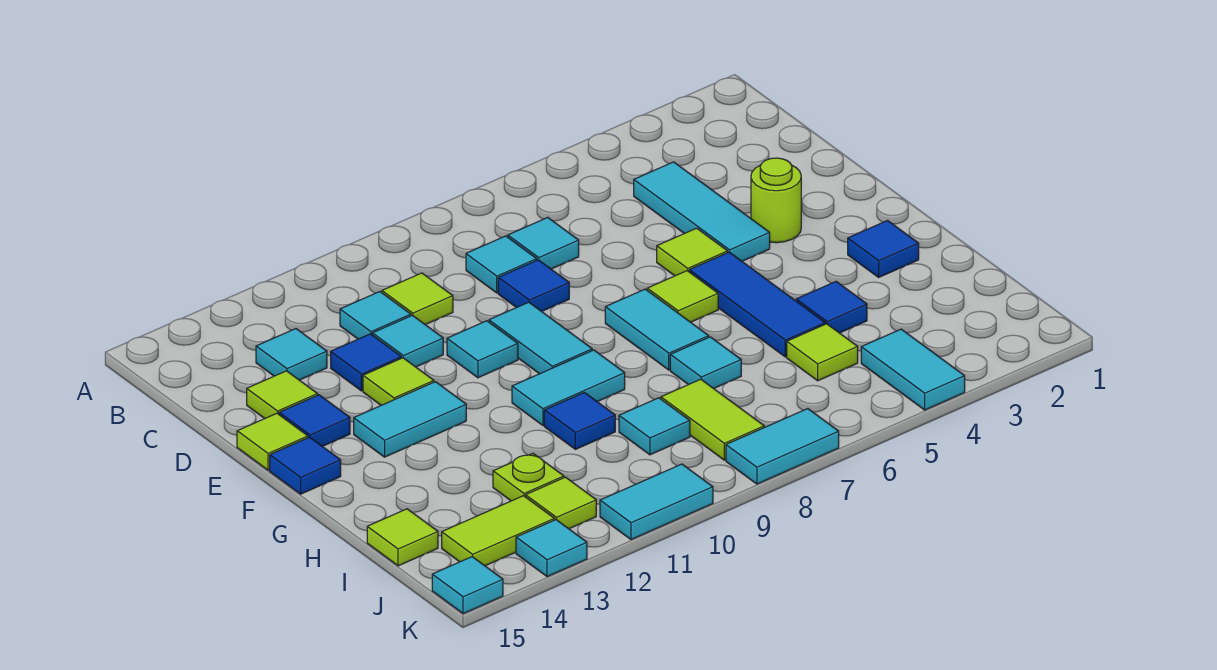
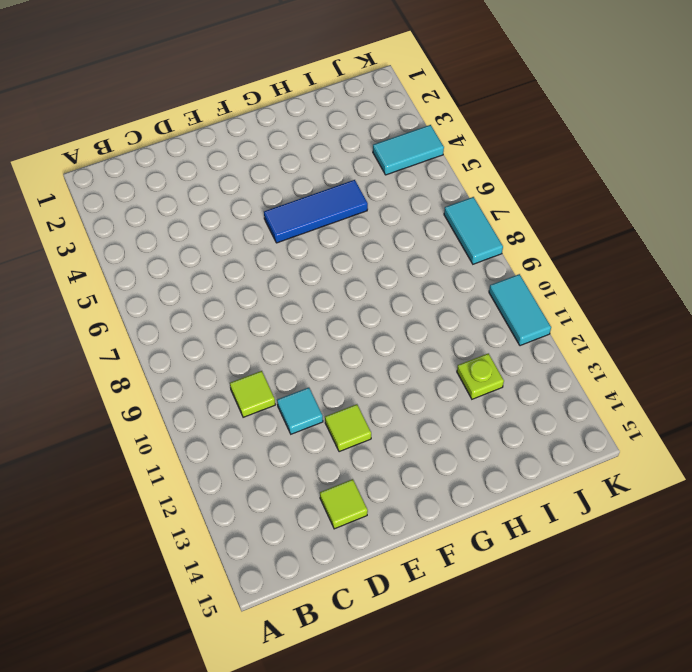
none -> cyan 1x3 tile [634,162,770,261]
none -> cyan 1x1 tile [508,217,579,269]
none -> cyan 1x1 tile [466,236,537,293]
none -> cyan 1x1 tile [340,292,411,339]

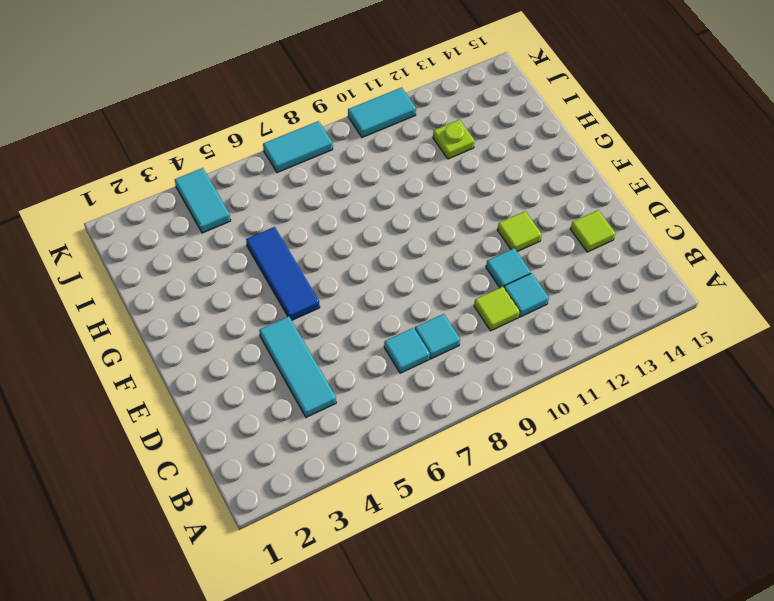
none -> cyan 1x1 tile [256,329,327,380]
none -> blue 1x1 tile [498,260,569,311]
none -> blue 1x1 tile [331,334,401,391]
none -> lime 1x1 round brick [751,158,801,243]

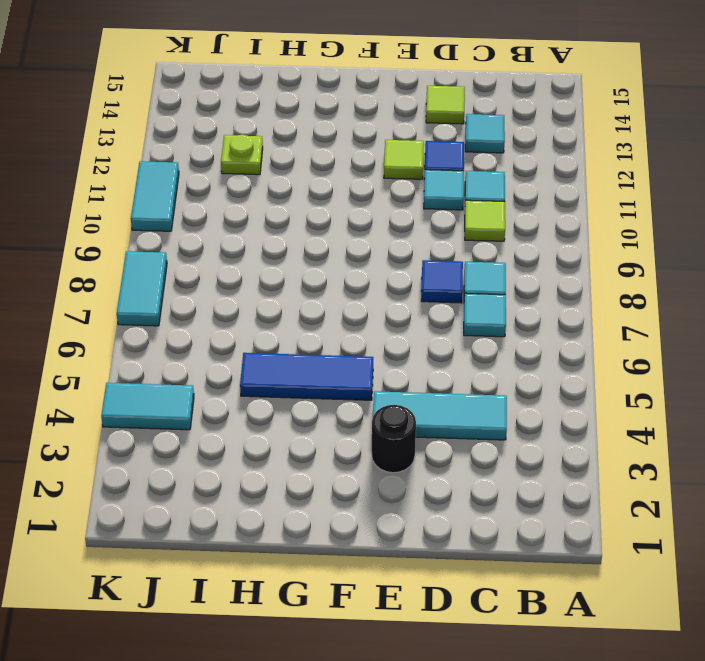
black 1x1 round brick [372,405,416,473] -> lime 1x1 round brick [751,158,801,243]
none -> lime 1x1 tile [657,228,728,276]
none -> cyan 1x2 tile [489,302,592,374]
none -> cyan 1x1 tile [447,321,518,378]
none -> blue 1x1 tile [279,395,350,446]

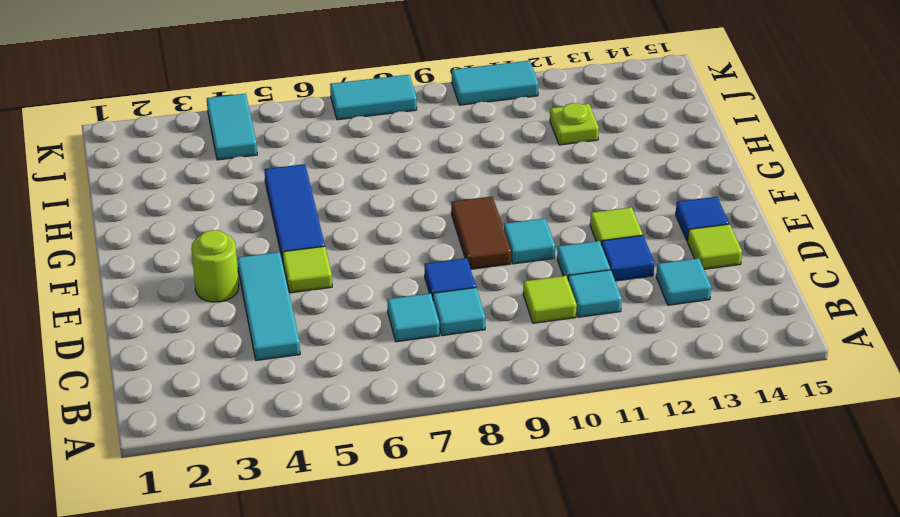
brown 1x2 tile [451,196,511,269] -> cyan 1x2 tile [489,302,592,374]
none -> lime 1x1 tile [237,413,308,470]
none -> lime 1x1 tile [647,271,718,322]
none -> cyan 1x2 tile [605,289,709,370]
none -> cyan 1x2 tile [354,382,466,457]

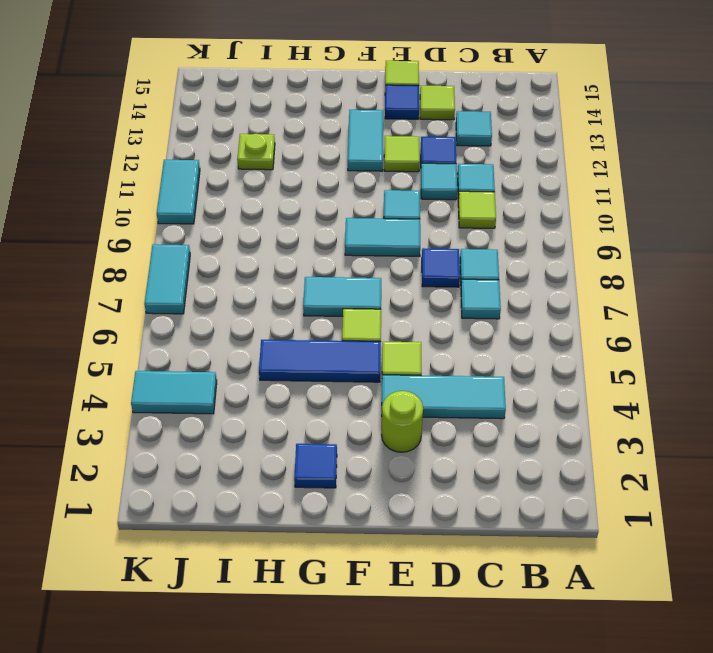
none -> blue 1x1 tile [270,437,341,494]
none -> cyan 1x2 tile [512,350,625,425]
none -> blue 1x1 tile [796,282,867,333]
none -> cyan 1x1 tile [670,337,741,388]

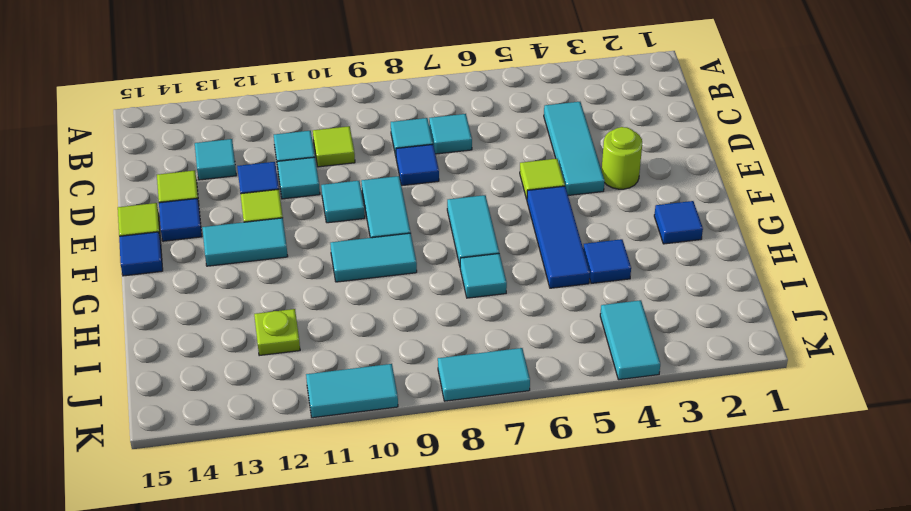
none -> lime 1x1 tile [647,271,718,322]
none -> blue 1x1 tile [544,392,615,449]
none -> lime 1x1 tile [787,324,858,381]
none -> lime 1x2 tile [661,379,764,460]

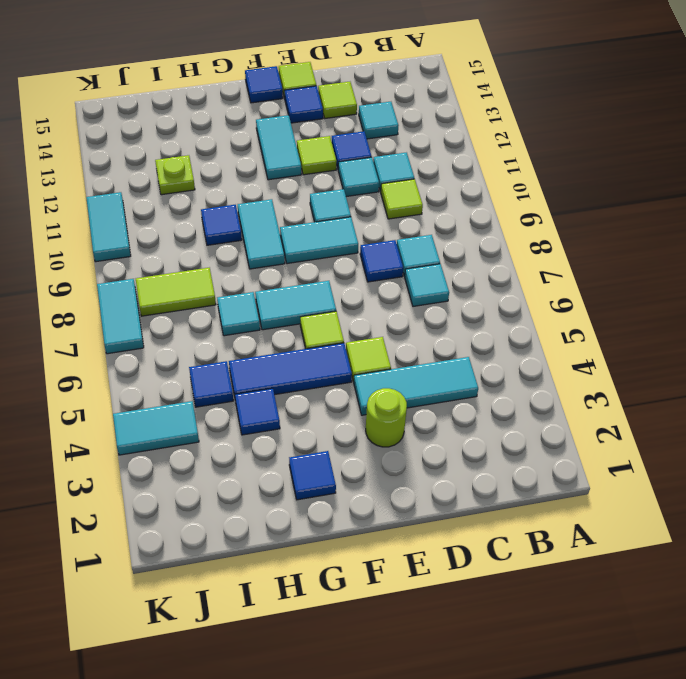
blue 1x1 tile [189,361,233,407] -> lime 1x1 tile [787,324,858,381]
none -> cyan 1x1 tile [619,398,690,455]
none -> lime 1x1 tile [367,509,438,566]
none -> lime 1x1 tile [526,477,596,529]
none -> lime 1x2 tile [442,496,555,566]

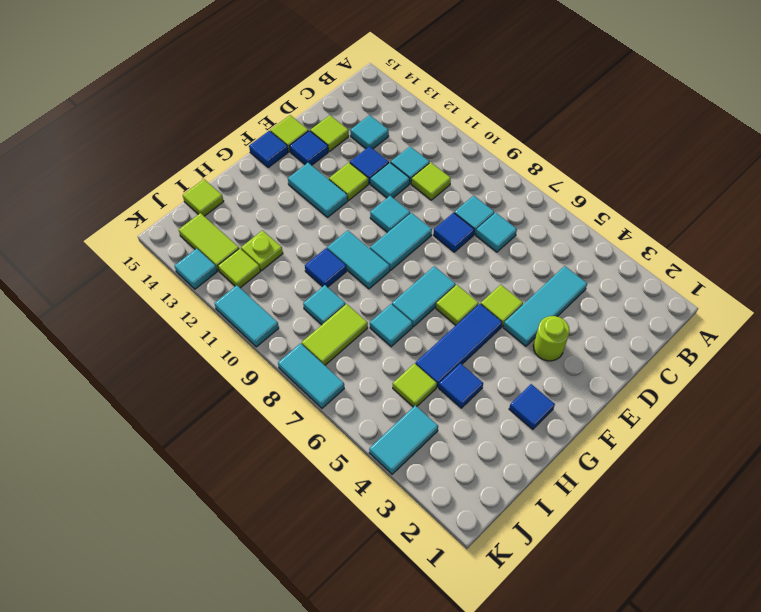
none -> cyan 1x1 tile [432,557,503,614]

